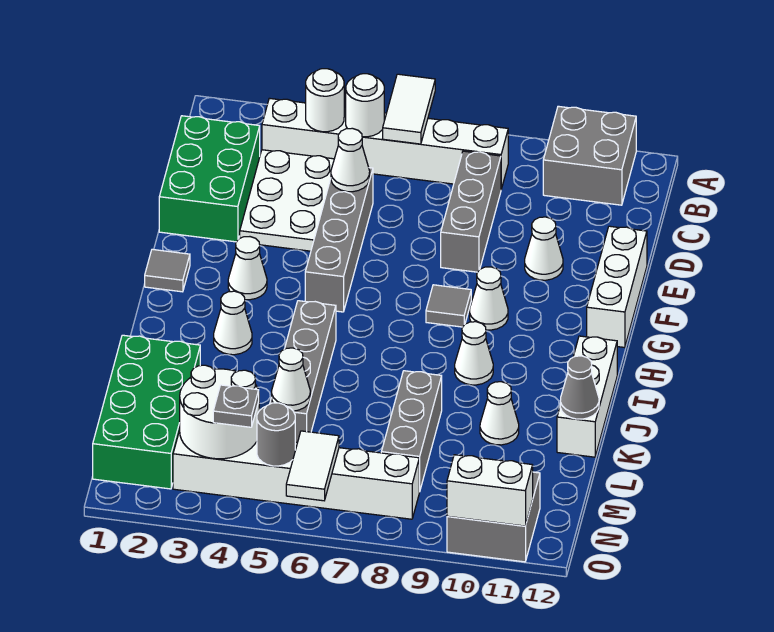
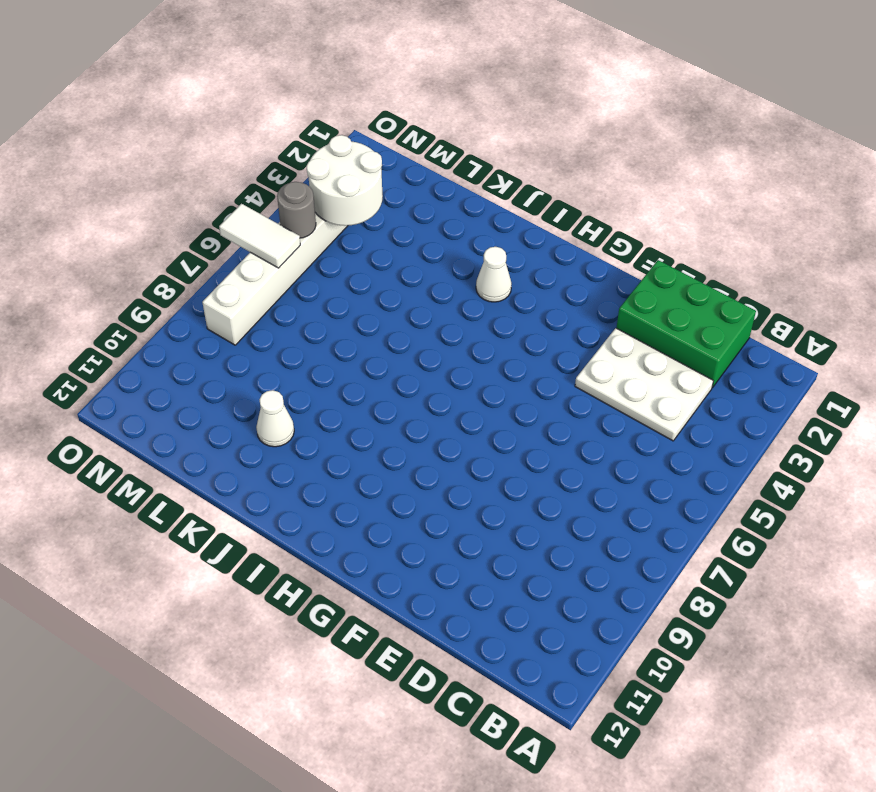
none -> grey 2x2 brick [543,106,636,205]
none -> white 1x6 brick [262,98,508,189]
none -> grey 1x3 brick [441,151,501,272]
none -> grey 1x4 brick [305,168,373,312]

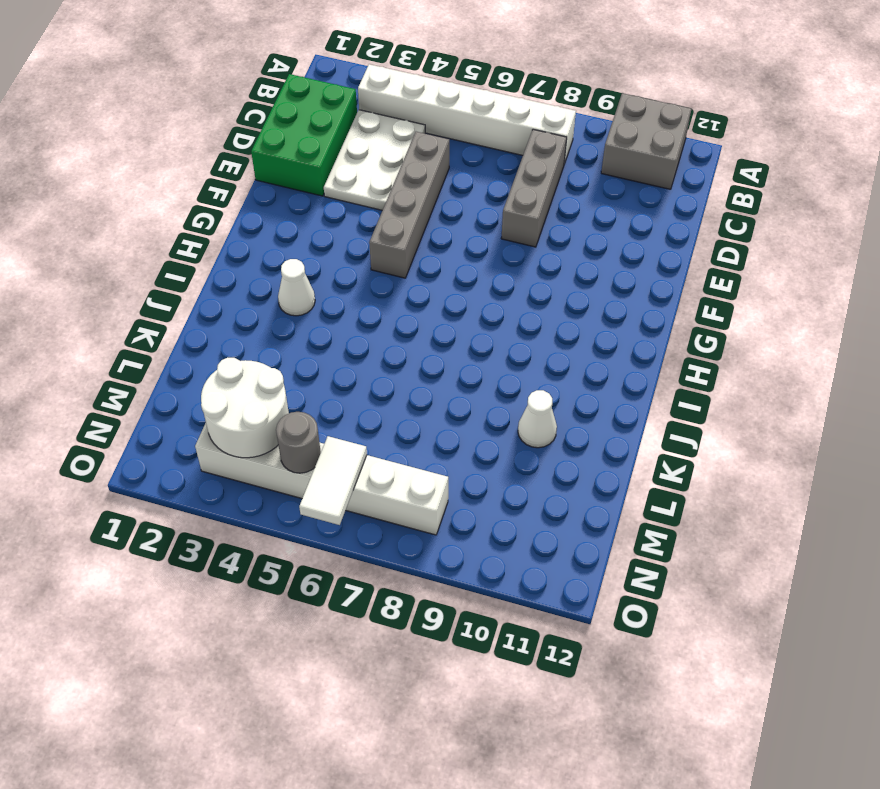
none -> white 1x1 cone [525,217,563,280]
none -> white 1x3 brick [587,226,647,347]
none -> grey 1x1 tile [145,249,190,292]
none -> white 1x1 cone [228,237,267,300]

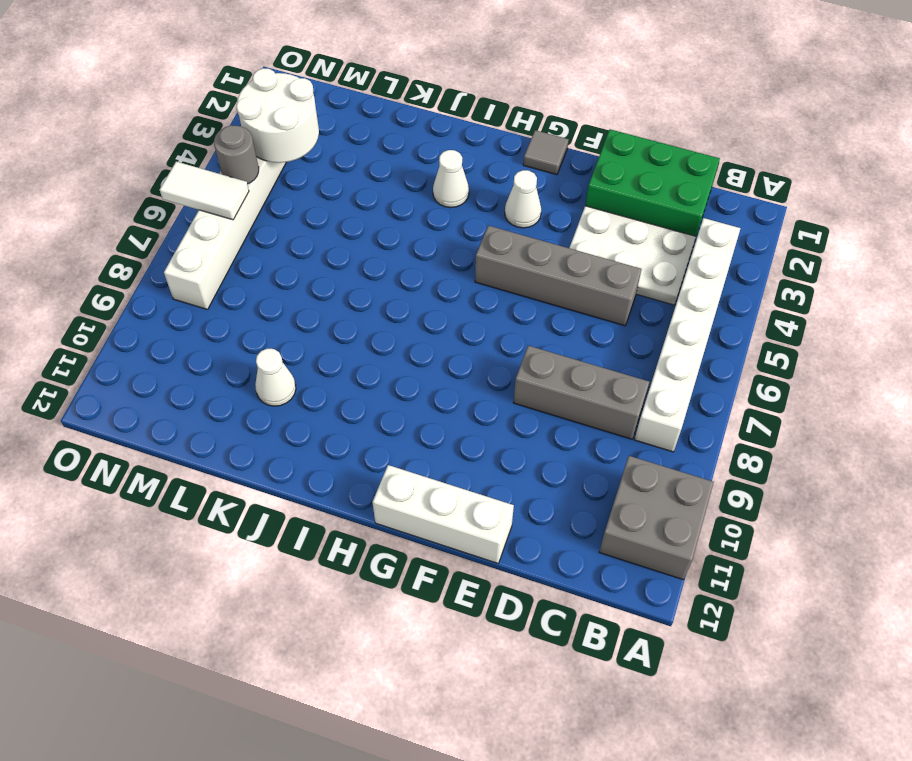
none -> white 1x1 cone [525,217,563,280]
none -> grey 1x1 tile [426,285,471,327]
none -> white 1x1 cone [470,267,508,330]
none -> grey 1x4 brick [270,301,336,442]

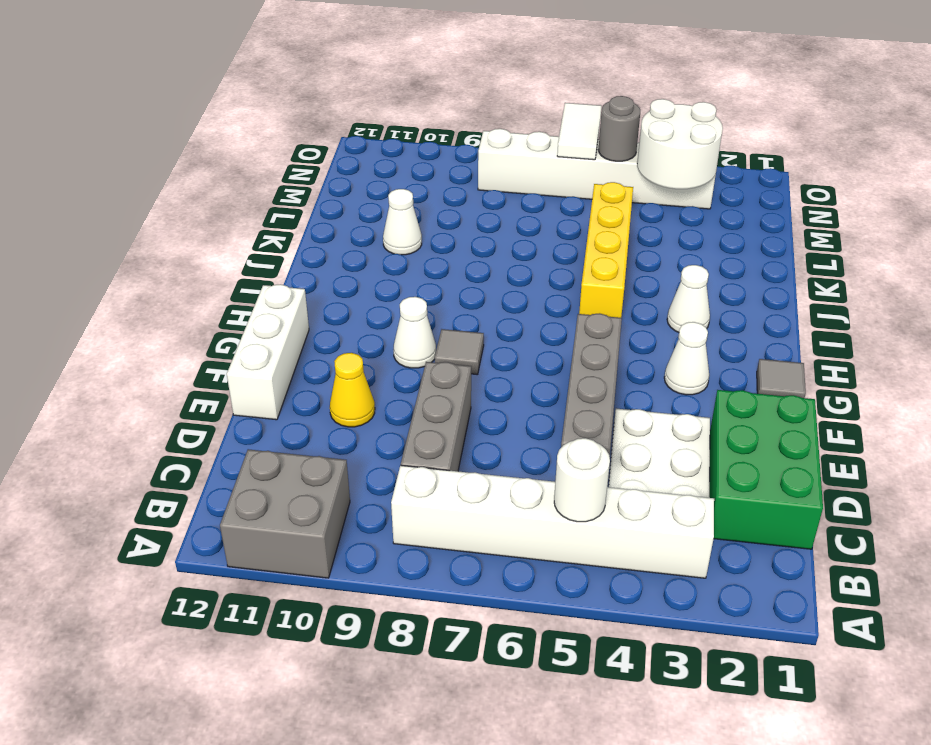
yellow 1x1 cone [330,353,375,427] -> white 1x1 cone [525,217,563,280]
yellow 1x4 brick [579,182,633,318] -> grey 1x4 brick [270,301,336,442]
none -> white 1x1 cone [455,322,493,385]
none -> white 1x3 brick [557,336,617,457]
none -> green 2x4 brick [93,335,200,489]
none -> grey 1x3 brick [381,371,442,492]

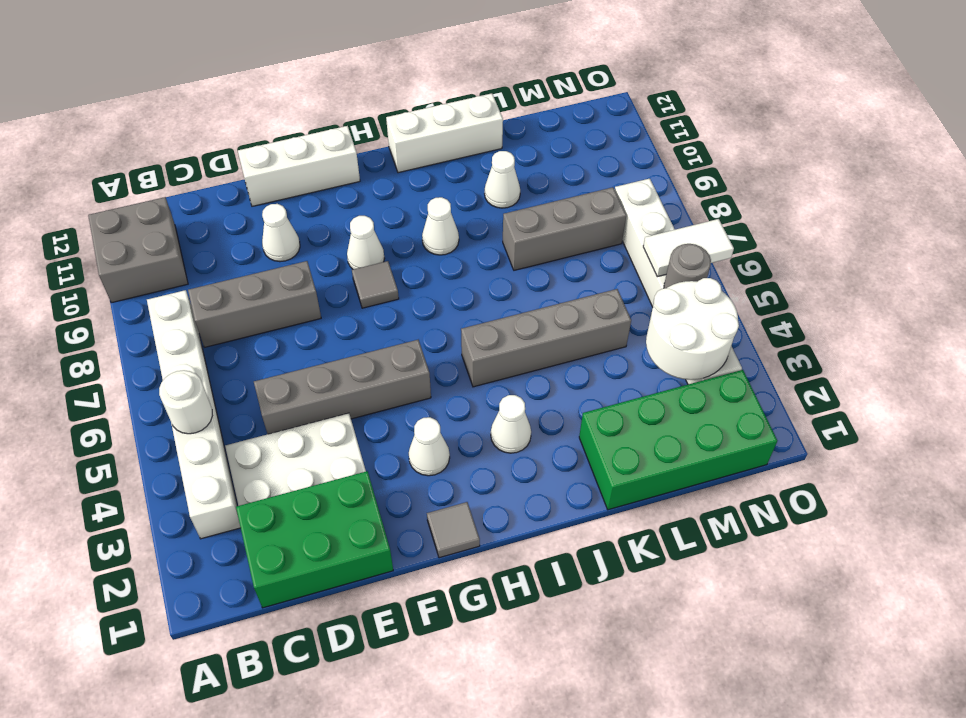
none -> grey 2x2 brick [447,472,540,562]
none -> white 1x2 tile [383,74,435,144]
none -> white 1x1 round brick [306,69,344,132]
none -> white 1x1 cone [331,128,370,192]

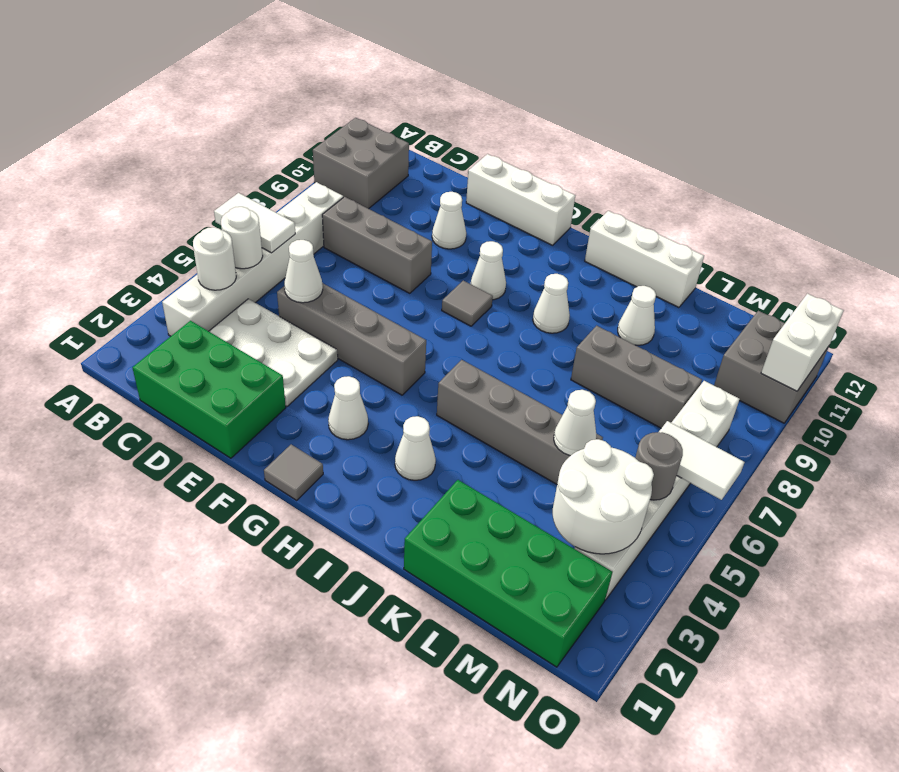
none -> grey 1x1 cone [560,356,599,419]
none -> grey 1x1 plate [213,385,259,427]

